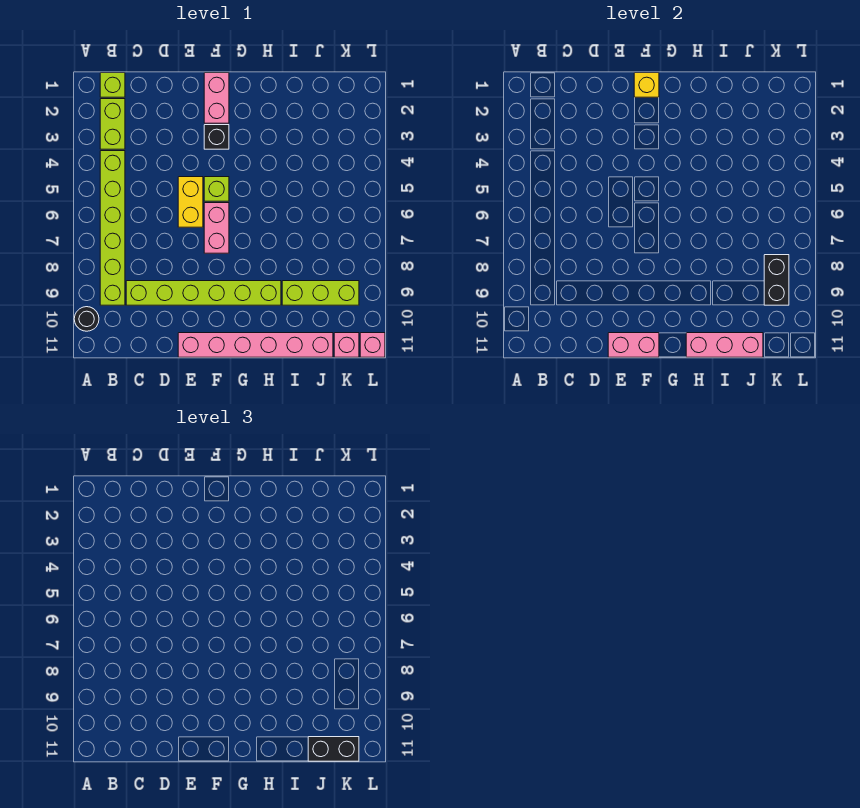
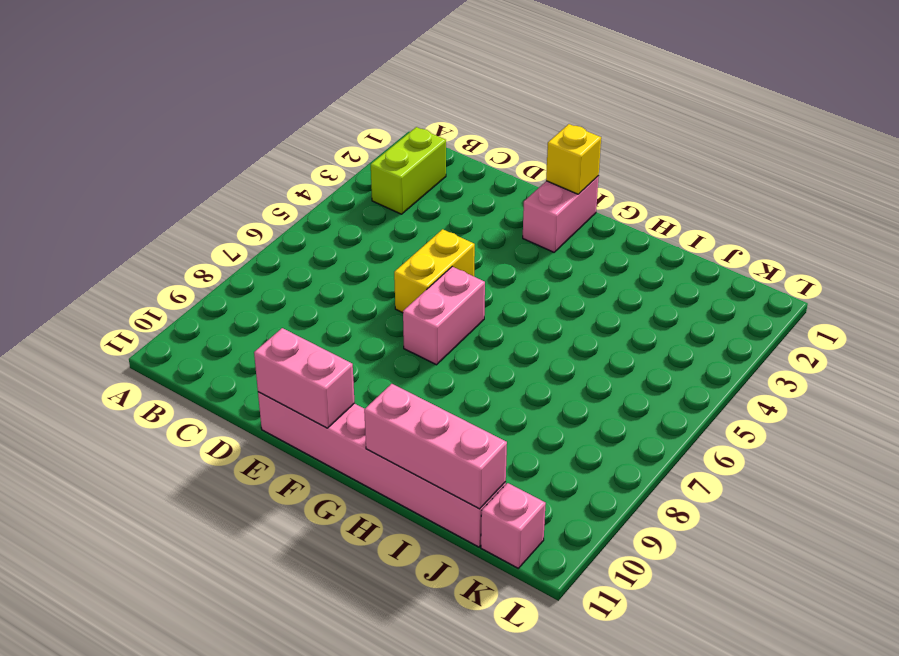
none -> black 1x1 round brick [74,307,99,331]
none -> lime 1x1 brick [100,73,125,97]
none -> lime 1x6 brick [100,151,125,305]

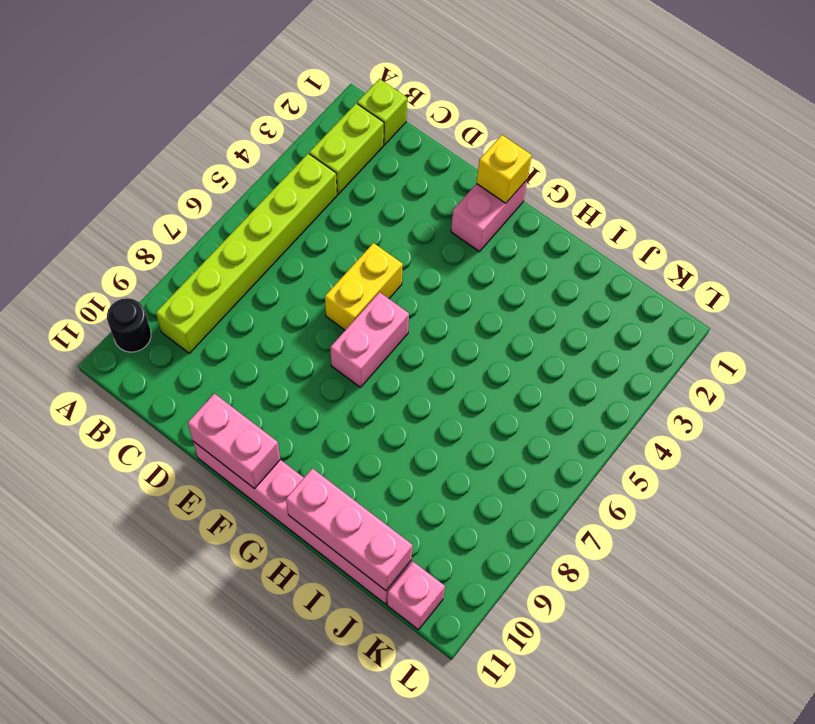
none -> lime 1x6 brick [126,281,281,305]
none -> black 1x1 brick [204,125,229,149]
none -> lime 1x1 brick [204,177,229,201]

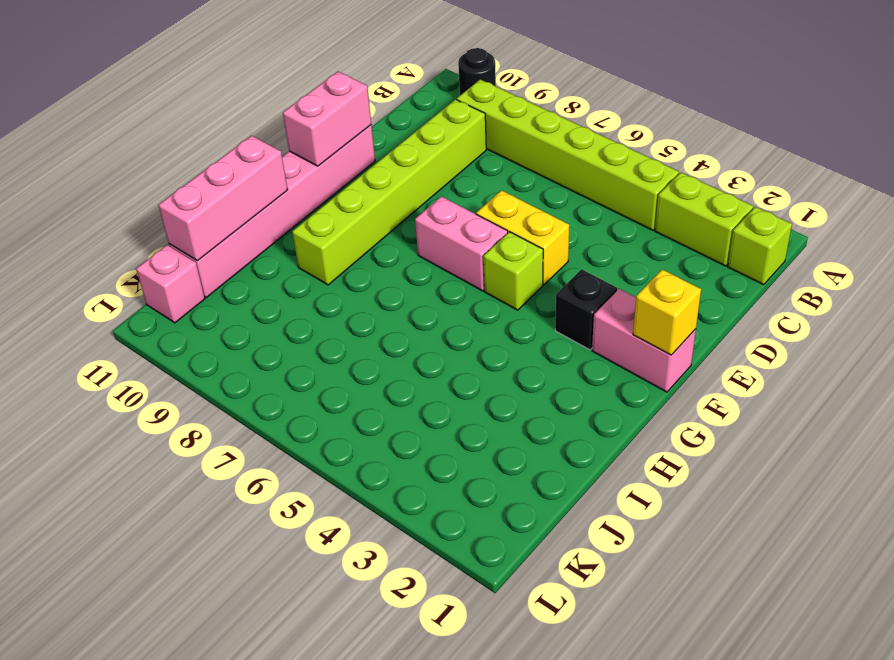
none -> lime 1x3 brick [282,281,359,305]
none -> pink 1x1 brick [360,333,385,357]
none -> black 1x2 brick [764,255,789,305]

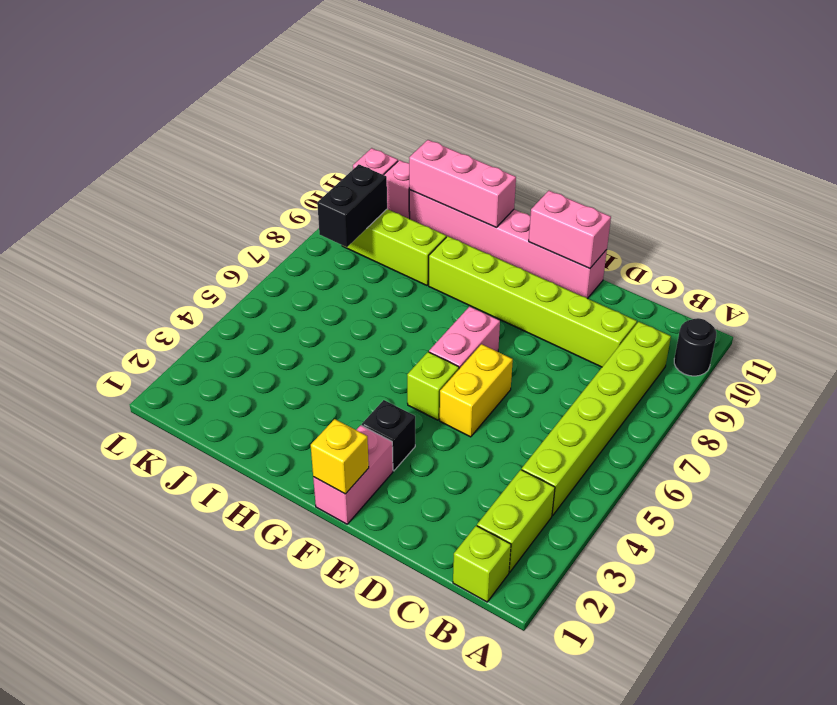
none -> black 1x2 brick [308,737,359,761]

